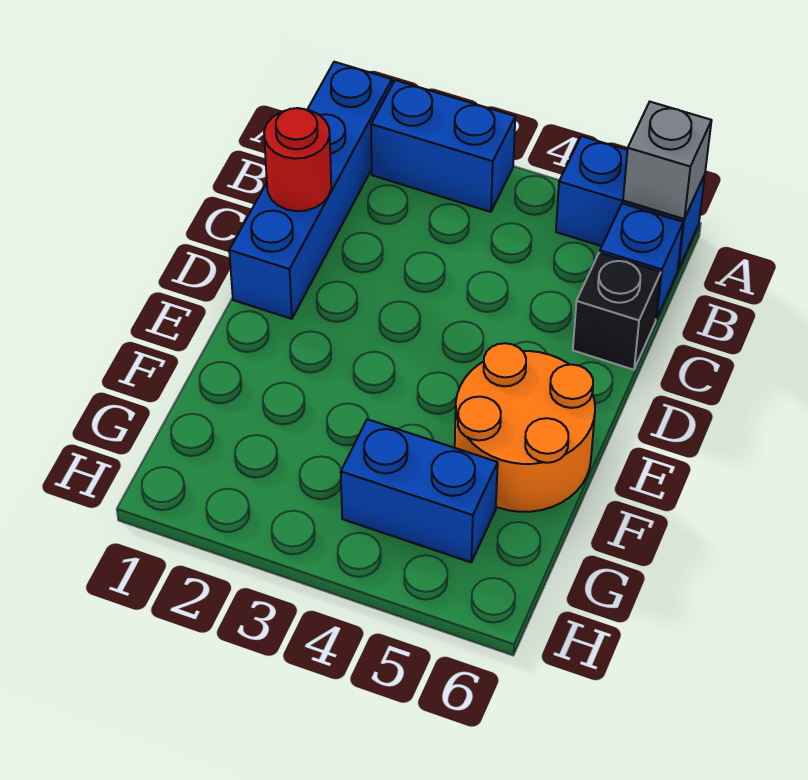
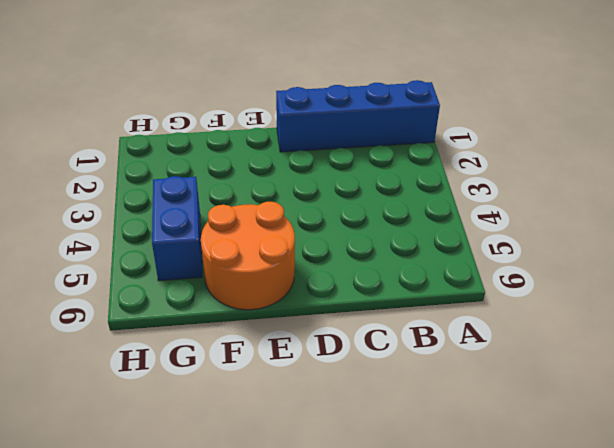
none -> blue 1x2 brick [371,80,515,212]
none -> blue 1x2 brick [556,136,705,270]

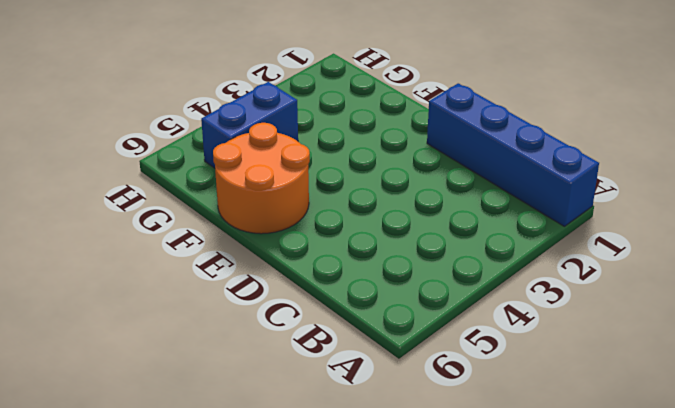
none -> blue 1x2 brick [371,80,515,212]
none -> blue 1x2 brick [556,136,705,270]

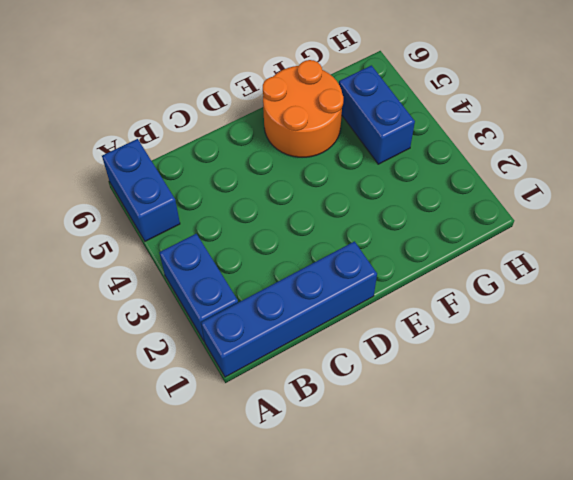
none -> blue 1x1 brick [600,203,683,319]
none -> black 1x1 brick [573,253,661,370]

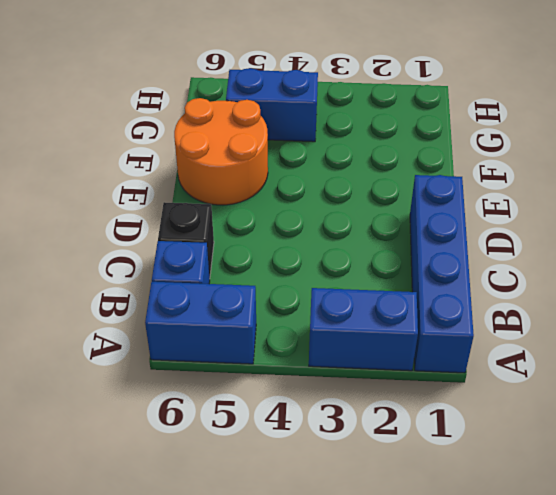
none -> grey 1x1 brick [623,102,712,219]
none -> red 1x1 round brick [264,108,331,211]

